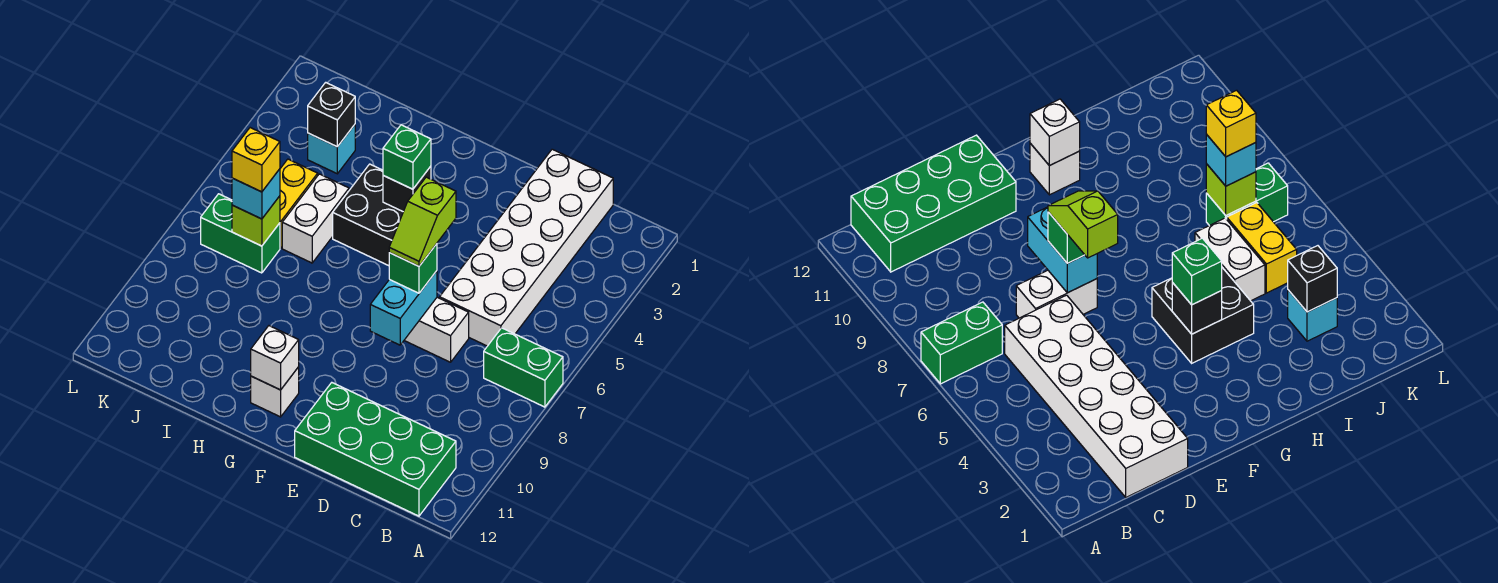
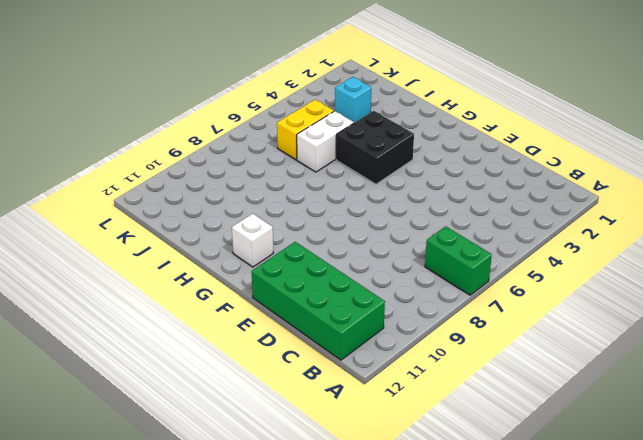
none -> white 2x6 brick [440,149,613,346]
none -> white 1x2 brick [404,297,469,362]
none -> green 1x2 brick [201,194,280,273]

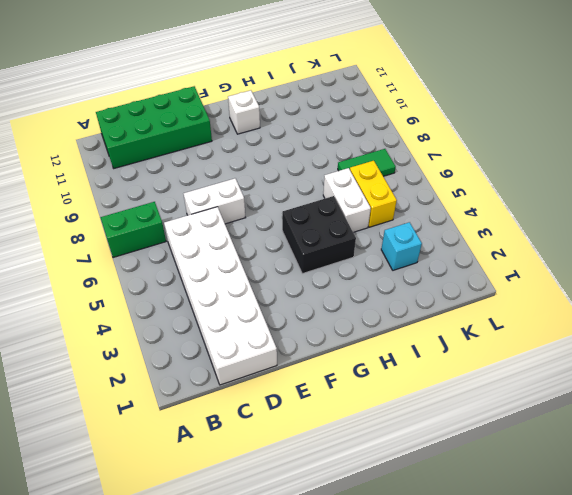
green 1x2 tile [338,149,396,176] -> green 1x2 brick [201,194,280,273]
none -> cyan 1x2 brick [370,271,437,345]
none -> black 1x1 brick [383,166,431,212]
none -> white 1x1 brick [251,326,299,390]

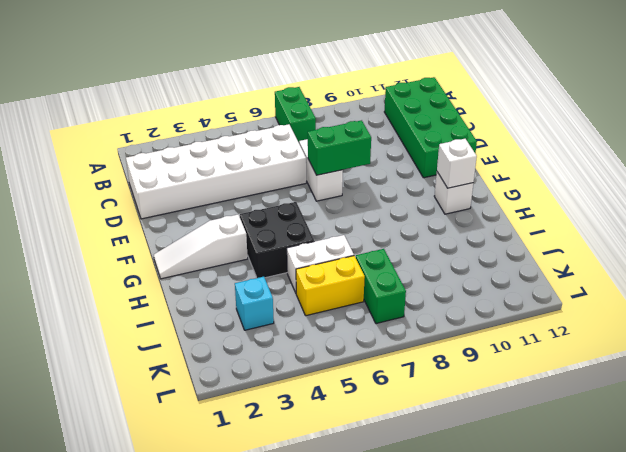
green 1x2 brick [308,120,371,175] -> cyan 1x2 brick [370,271,437,345]
white 1x3 slope [154,215,248,279] -> none
none -> black 1x1 brick [383,166,431,212]
none -> black 1x1 brick [308,82,355,147]
none -> lime 1x1 brick [232,196,280,246]

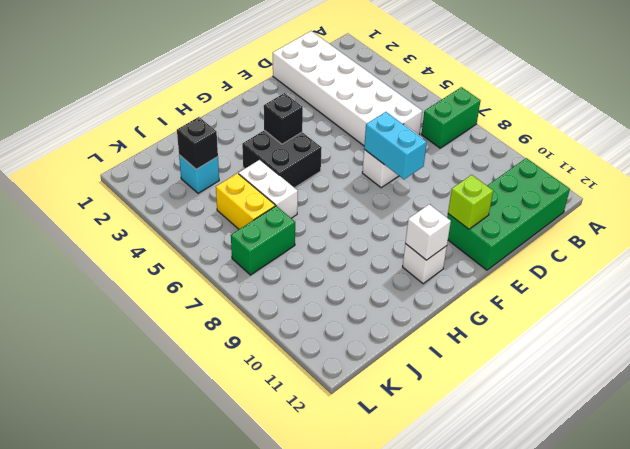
lime 1x1 brick [448,175,493,229] -> lime 1x1 brick moved to [232,196,280,246]
none -> green 1x1 brick [389,244,437,293]
none -> green 1x1 brick [383,125,431,189]
none -> cyan 1x1 brick [232,169,280,219]

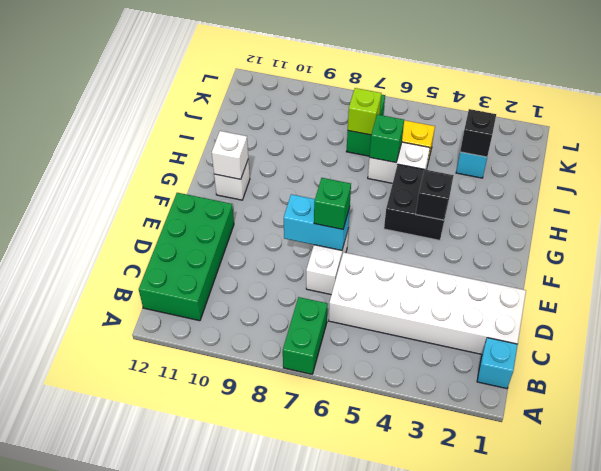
cyan 1x1 brick [477,338,518,389] -> cyan 1x1 brick moved to [232,169,280,219]
green 1x1 brick [369,115,404,163] -> green 1x1 brick moved to [383,125,431,189]
none -> lime 1x2 slope [389,177,456,266]
none -> yellow 1x1 brick [232,128,280,192]

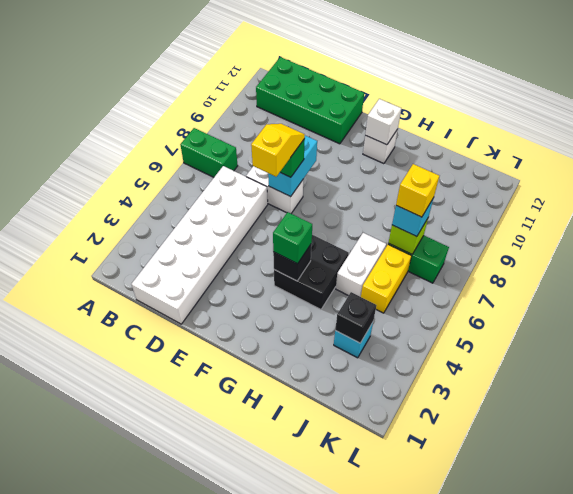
yellow 1x2 slope [251,124,305,177] -> lime 1x2 slope [389,177,456,266]

